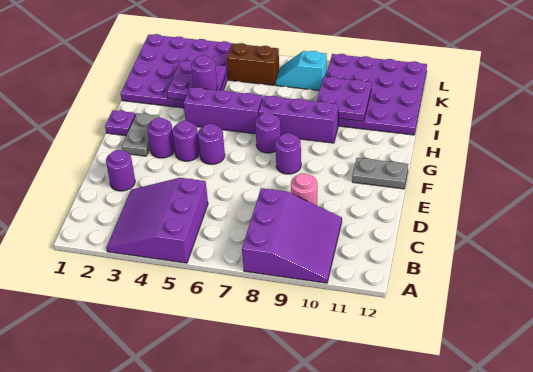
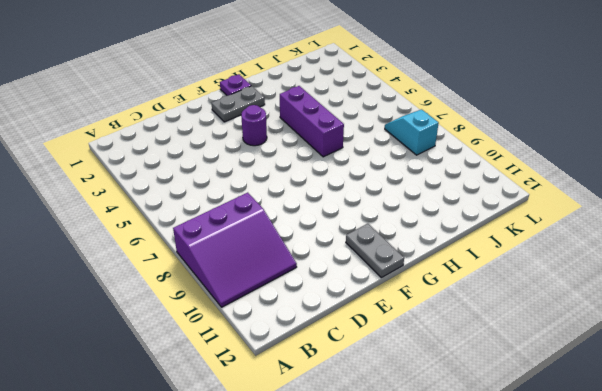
none -> purple 3x3 slope [107,178,208,263]
none -> purple 1x1 round brick [106,150,135,191]
none -> pink 1x1 round brick [291,173,317,205]

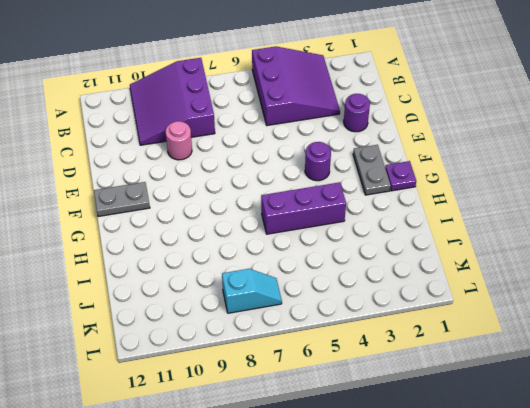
none -> purple 1x1 round brick [147,118,175,158]
none -> purple 1x1 round brick [198,124,225,164]
none -> purple 1x1 round brick [275,133,301,174]

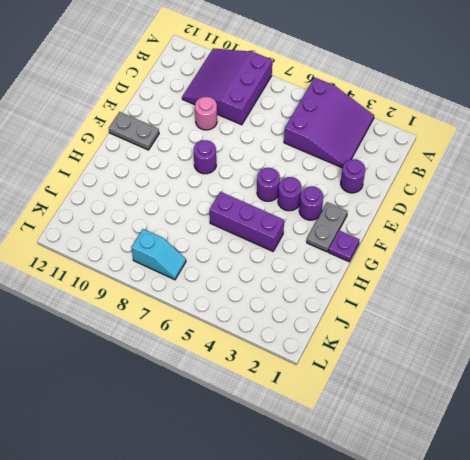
none -> purple 1x1 round brick [255,113,281,153]
none -> purple 1x3 brick [259,96,338,143]
none -> purple 4x4 plate [121,34,232,108]

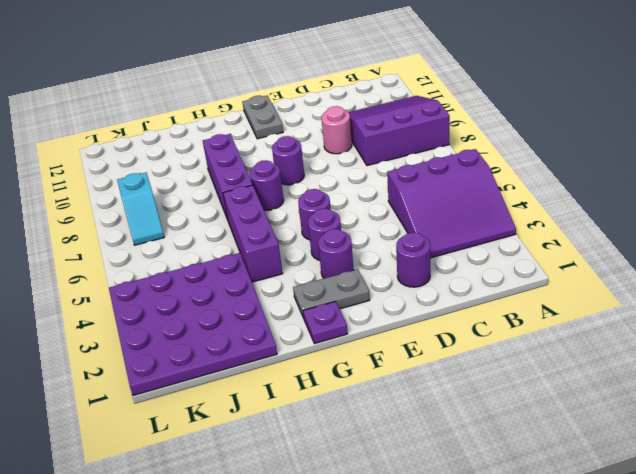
none -> purple 4x4 plate [326,54,427,135]
none -> brown 1x2 brick [227,43,279,85]
none -> purple 2x2 plate [167,61,226,101]

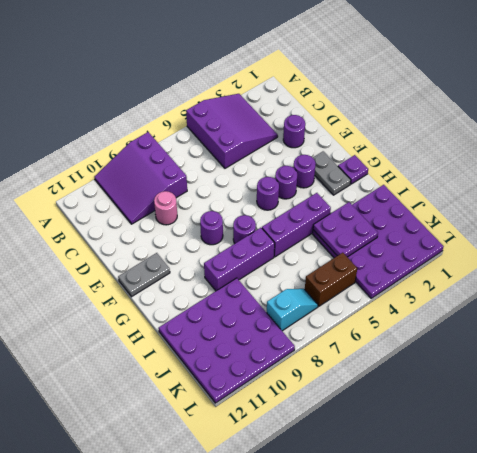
none -> purple 2x2 plate [316,77,372,121]
none -> purple 1x1 round brick [191,55,217,90]

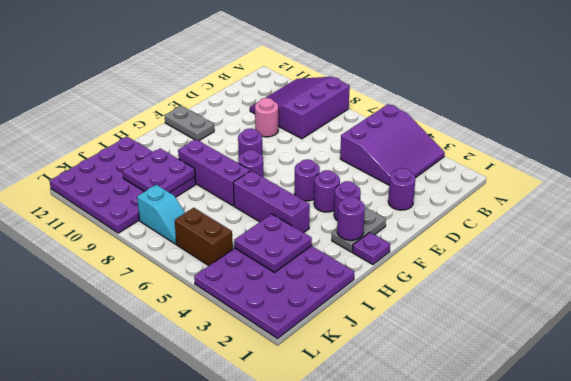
purple 1x1 round brick [337,197,365,240] -> purple 1x1 round brick moved to [191,55,217,90]

